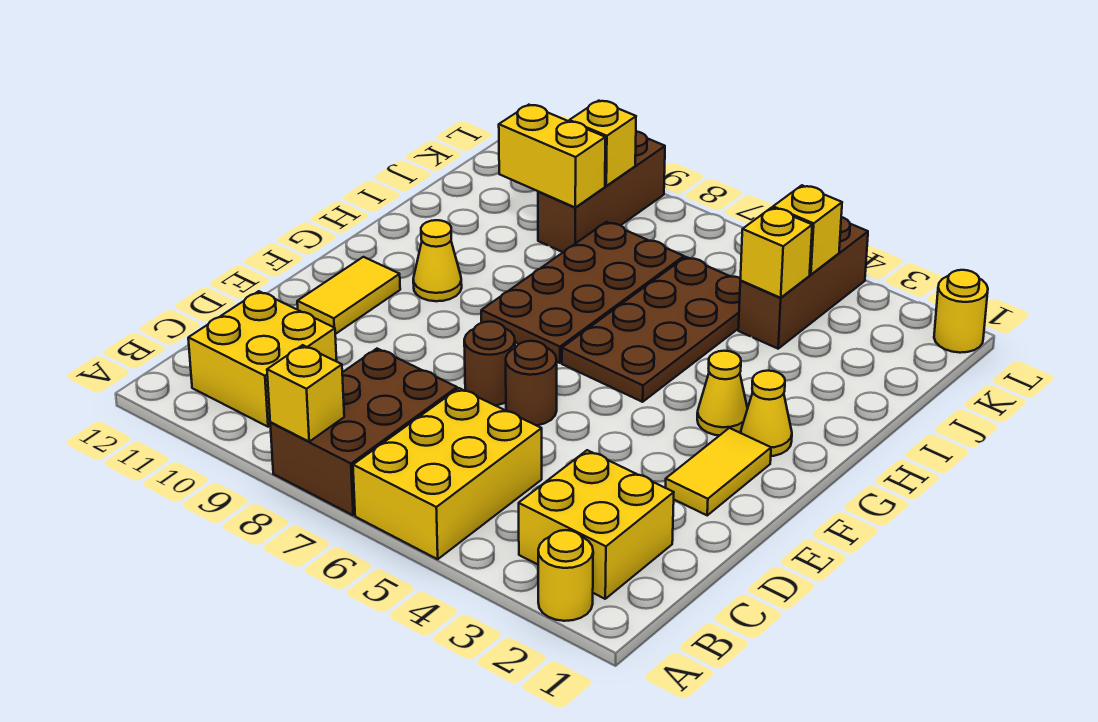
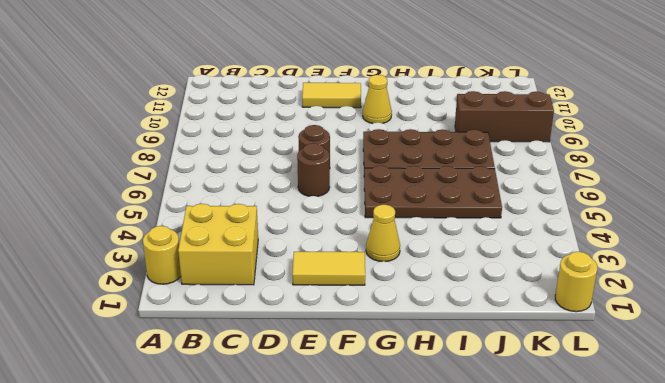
none -> yellow 2x3 brick [353,388,542,559]
none -> brown 2x3 brick [270,349,457,515]
none -> yellow 2x2 brick [188,291,337,427]

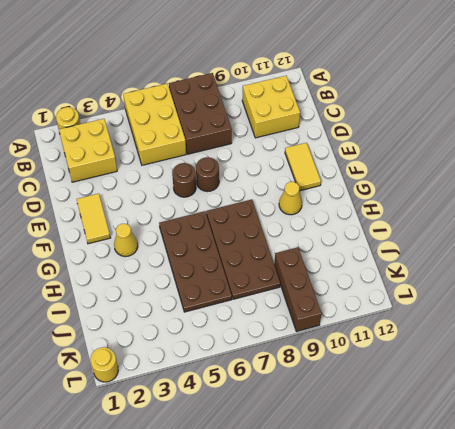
none -> yellow 1x1 cone [741,371,792,456]
none -> brown 1x3 brick [738,217,868,349]
none -> yellow 1x1 brick [267,345,344,441]

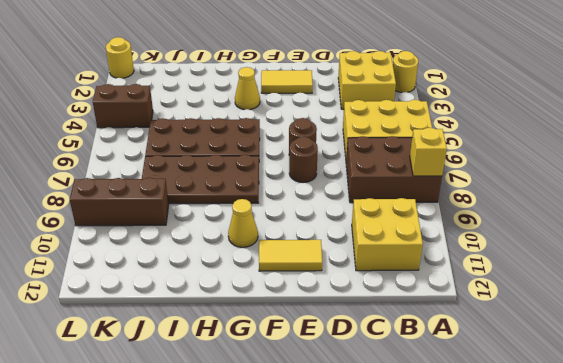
brown 1x2 brick [93,84,153,128] -> brown 1x3 brick [738,217,868,349]
none -> yellow 1x1 cone [741,371,792,456]
none -> yellow 1x1 brick [740,208,812,298]
none -> yellow 1x2 brick [499,105,605,207]

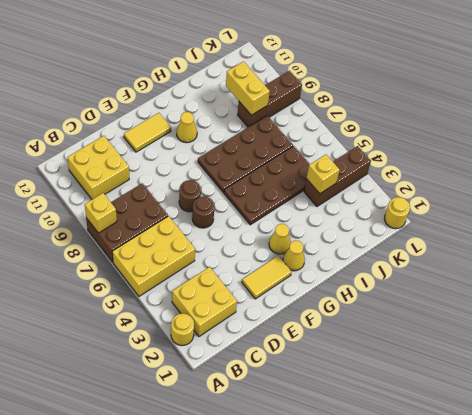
none -> yellow 1x1 brick [773,185,842,275]
none -> yellow 1x1 brick [569,101,636,186]

